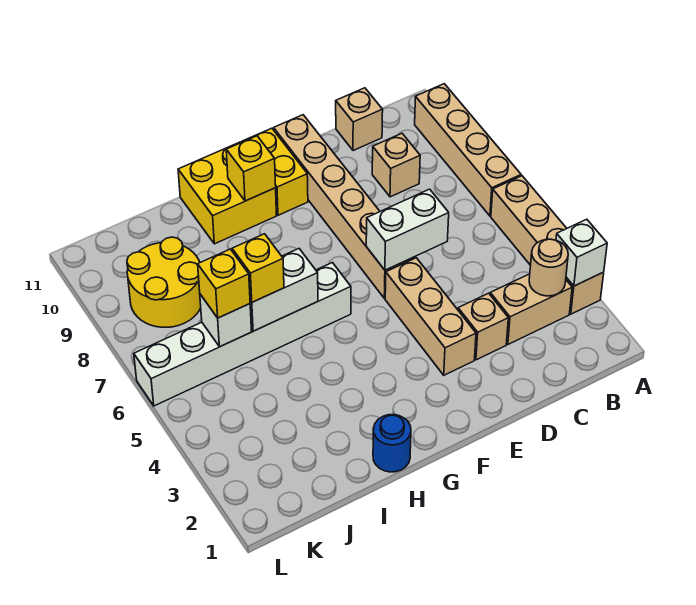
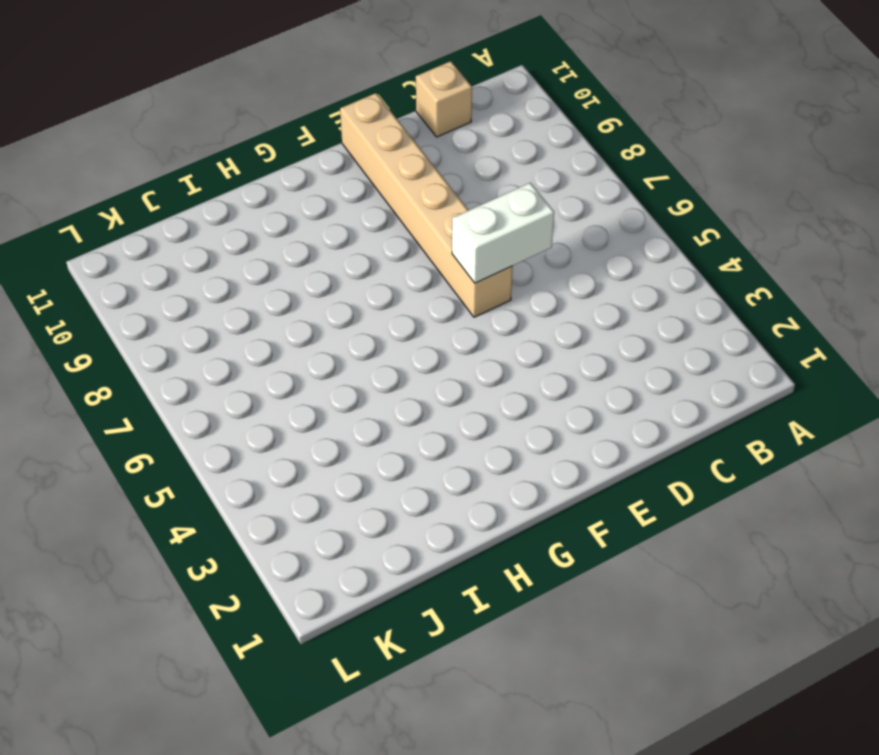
none -> tan 1x4 brick [491,176,604,314]
none -> tan 1x4 brick [415,84,521,216]
none -> tan 1x2 brick [490,274,572,344]

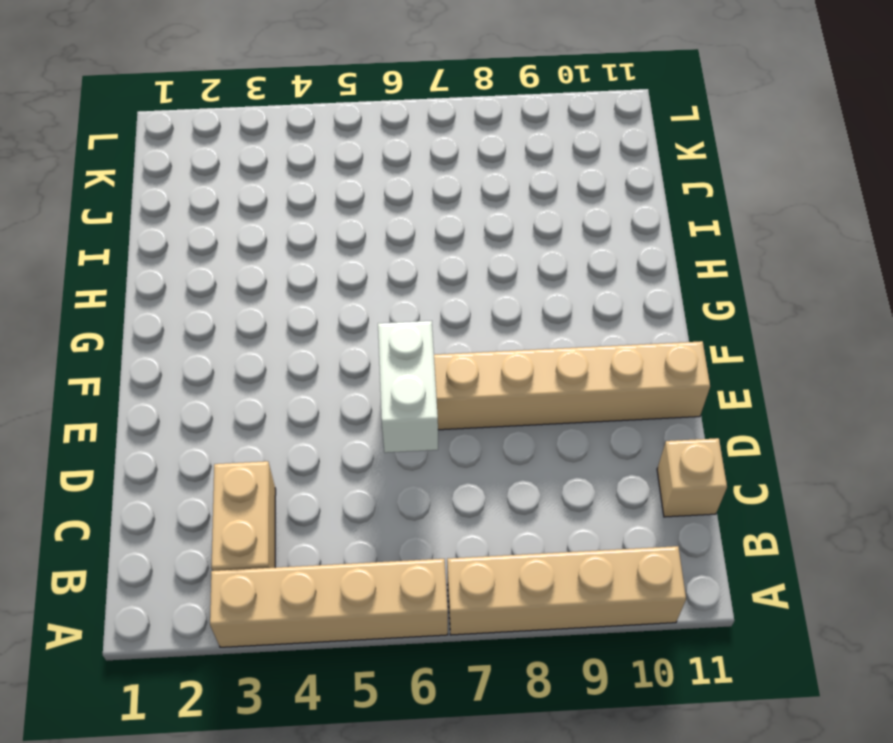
none -> tan 1x1 brick [372,133,420,197]
none -> tan 1x1 brick [458,293,508,360]
none -> tan 1x3 brick [385,258,476,375]

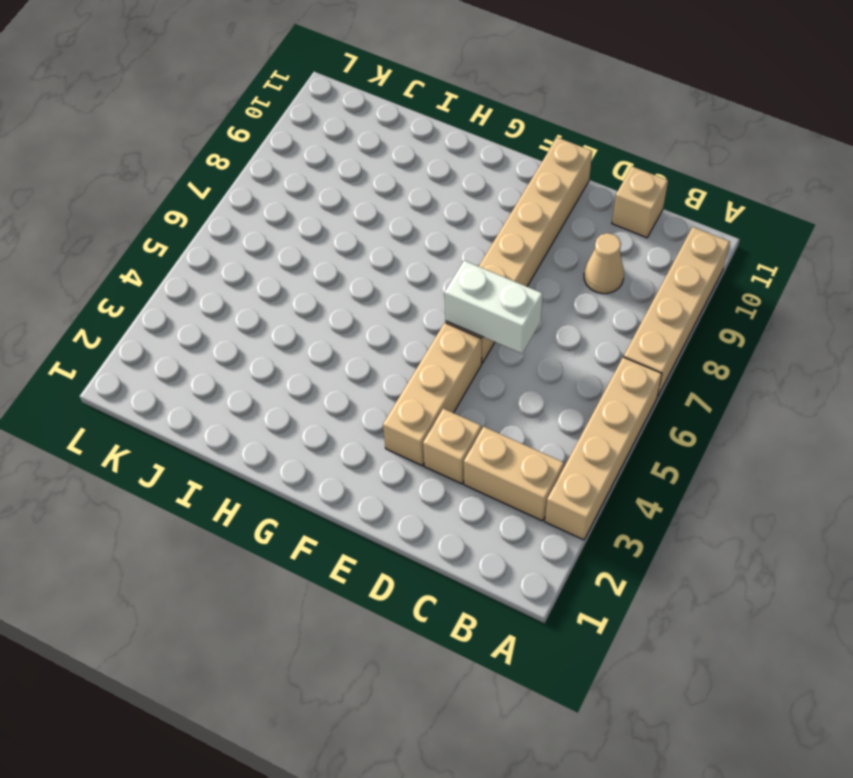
tan 1x1 cone [584,233,624,294] -> tan 1x1 brick [372,133,420,197]
none -> yellow 1x2 brick [242,128,308,215]
none -> white 1x6 brick [134,263,351,406]
none -> yellow 2x2 brick [178,142,277,244]

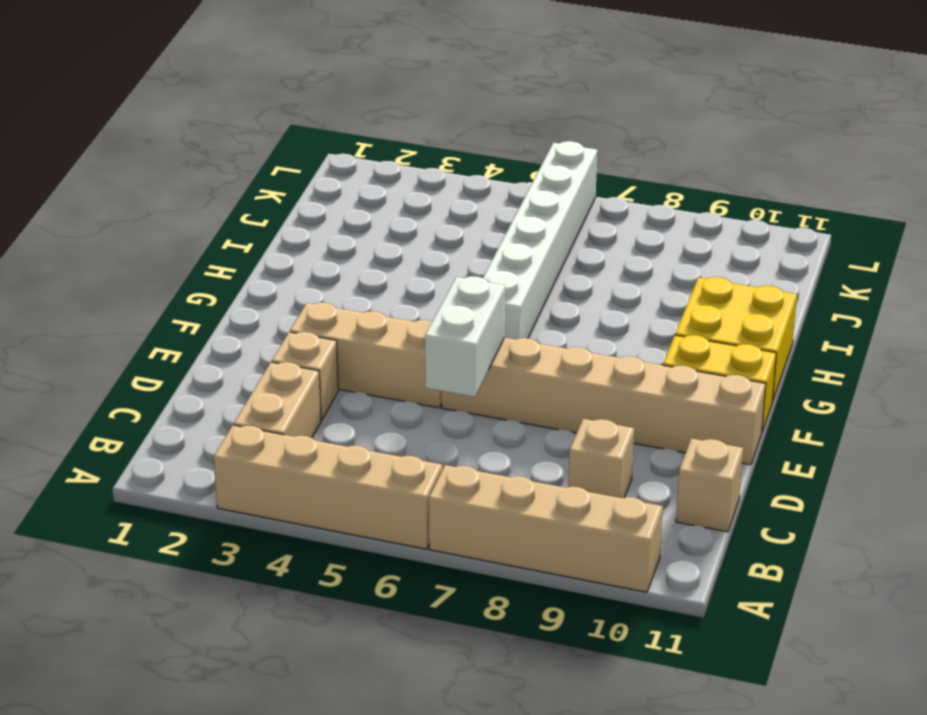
none -> blue 1x1 round brick [373,415,411,472]
none -> yellow 2x2 round brick [127,237,201,327]
none -> white 1x1 brick [556,219,607,286]

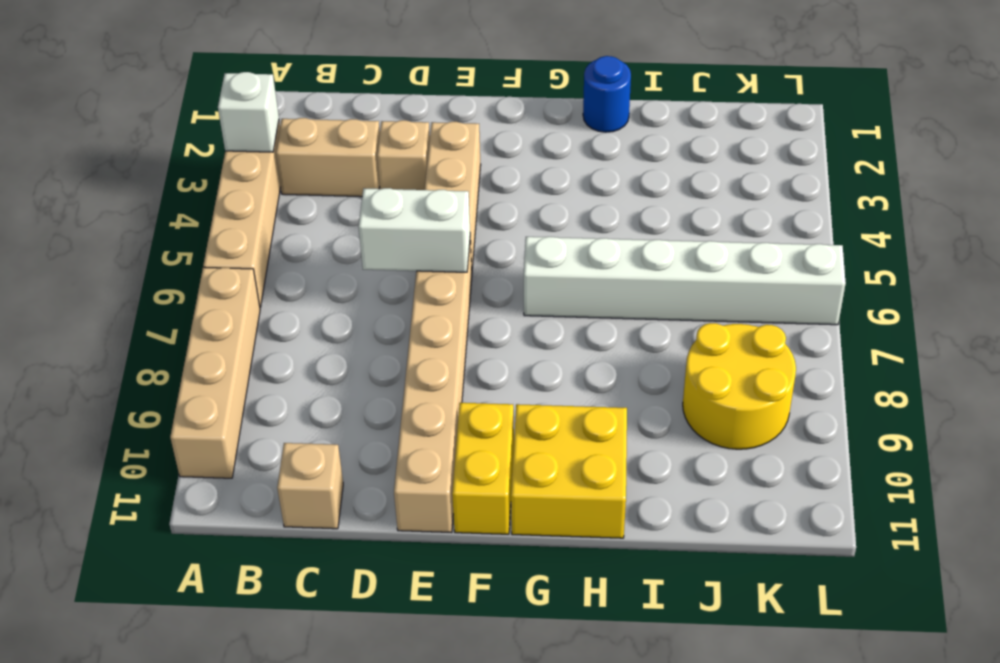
none -> tan 1x1 brick [372,133,420,197]
none -> tan 1x1 round brick [529,239,568,296]
none -> yellow 1x1 brick [226,136,276,201]

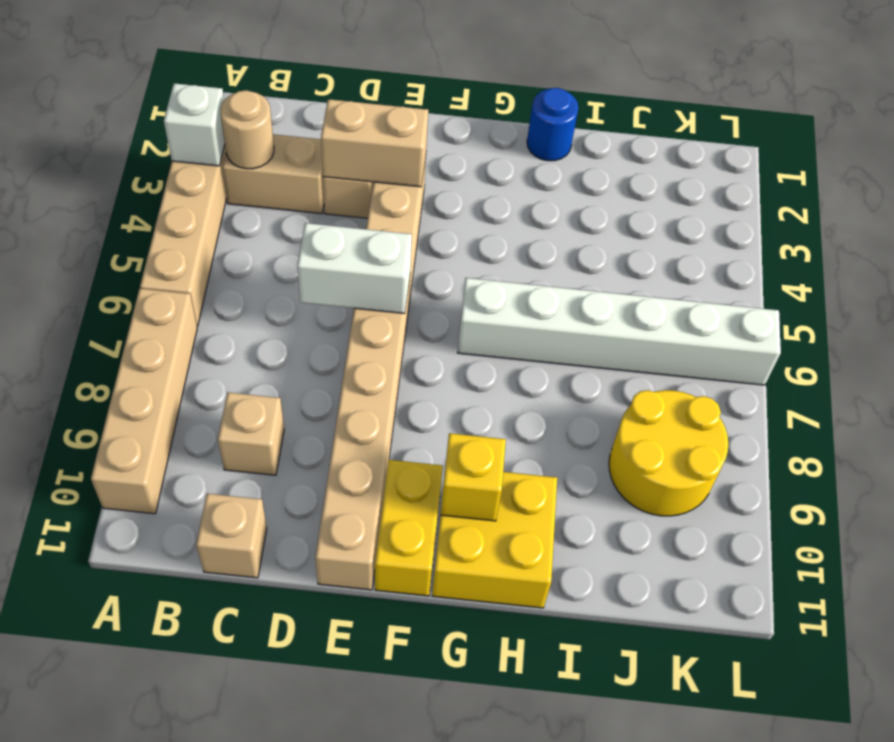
tan 1x2 brick [321,99,428,187] -> none
none -> white 1x2 brick [250,249,318,331]
none -> white 1x1 brick [200,294,252,347]
none -> yellow 1x1 brick [232,234,284,302]

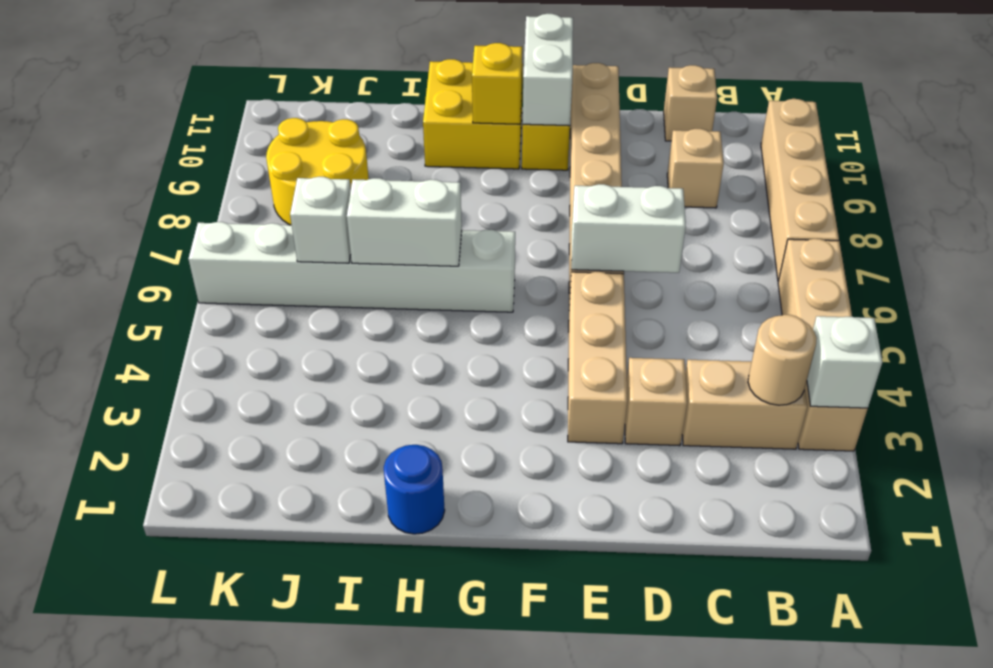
white 1x2 brick [523,14,573,126] -> none
none -> yellow 1x1 brick [232,234,284,302]
none -> yellow 1x1 brick [198,249,250,318]

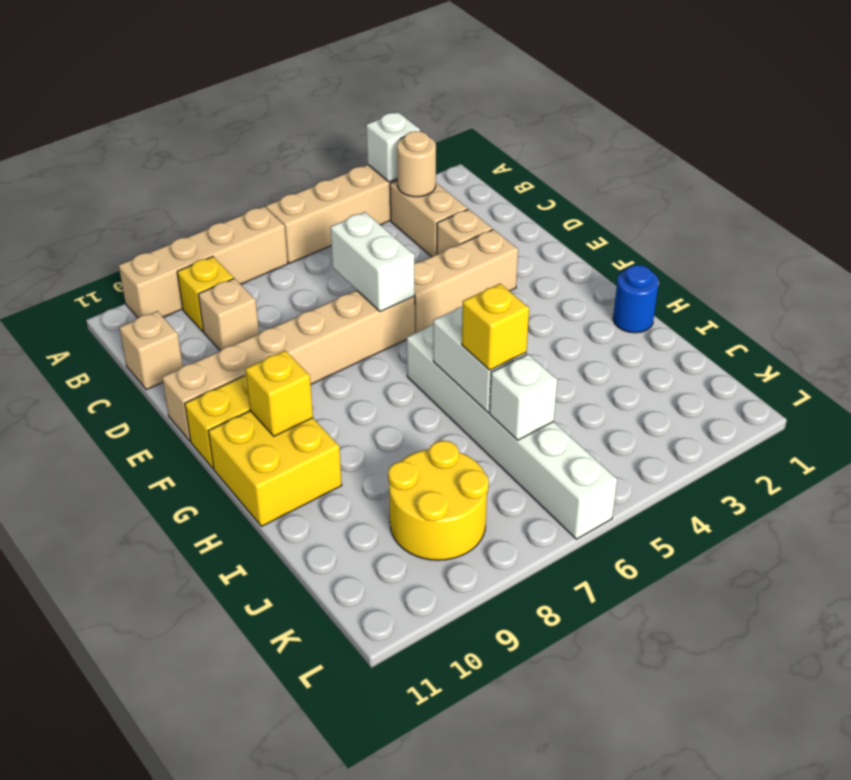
yellow 1x1 brick [177,257,234,331] -> yellow 1x1 brick moved to [198,249,250,318]

